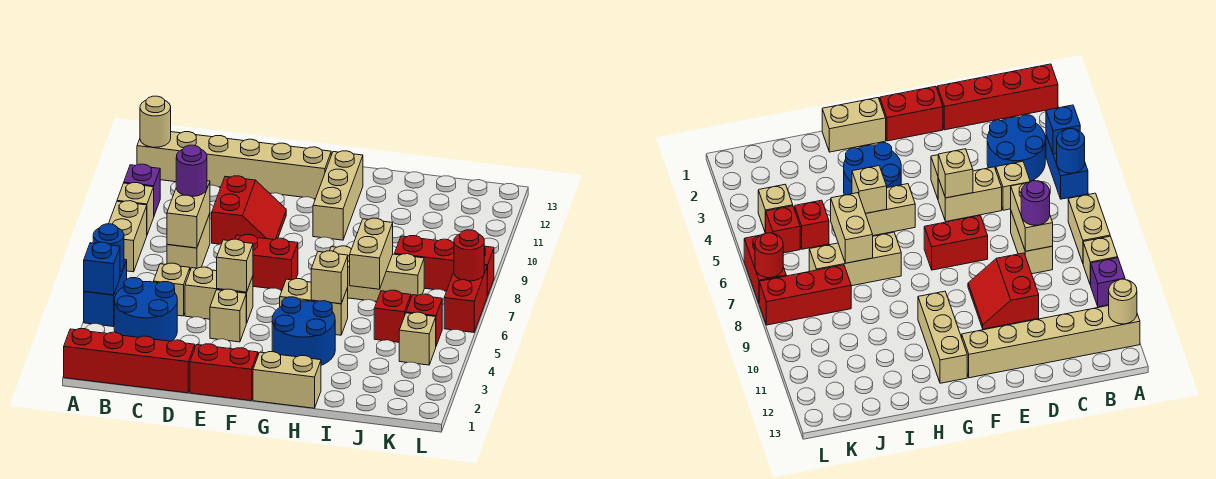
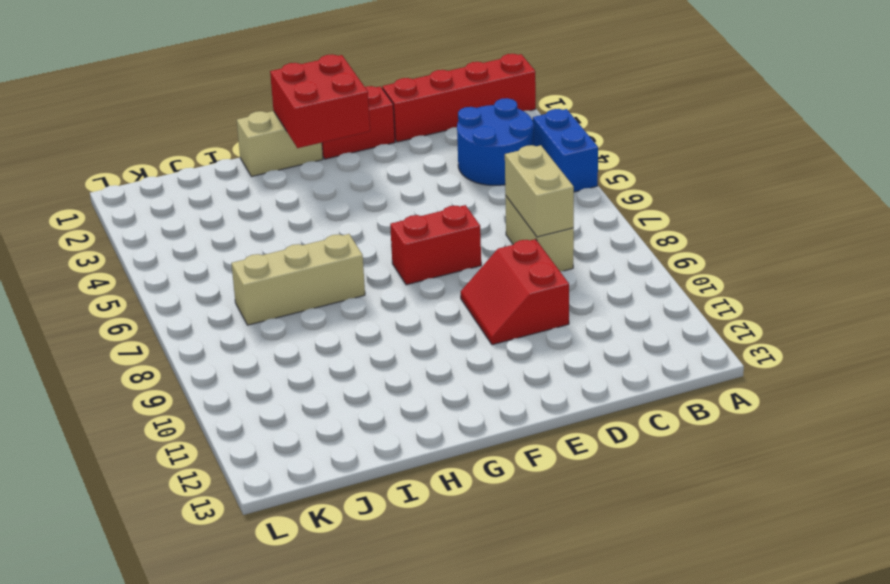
red 2x2 brick [270,54,370,148] -> none
none -> tan 1x2 brick [109,201,147,272]
none -> tan 1x1 brick [117,183,154,234]
none -> purple 1x1 brick [124,164,160,215]
none -> tan 1x6 brick [137,132,331,199]

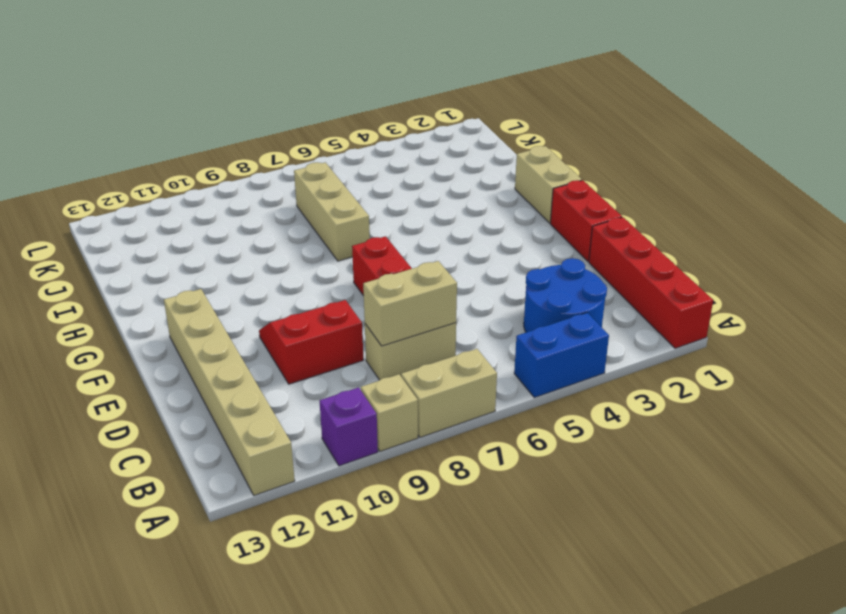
none -> tan 1x1 brick [154,263,190,316]
none -> tan 1x2 brick [185,267,253,323]
none -> tan 1x1 brick [210,289,246,342]
none -> blue 2x2 round brick [272,297,335,365]

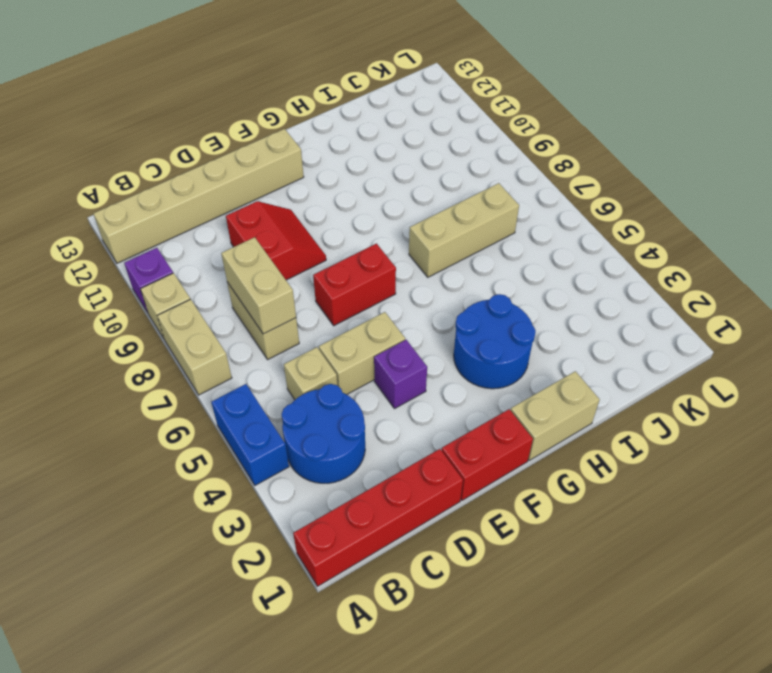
purple 1x1 brick [374,340,427,409] -> tan 1x1 brick [210,289,246,342]
none -> tan 1x2 brick [280,279,348,335]
none -> tan 1x3 brick [313,151,363,240]
none -> red 1x1 brick [374,290,411,342]
none -> red 1x3 brick [395,236,494,296]

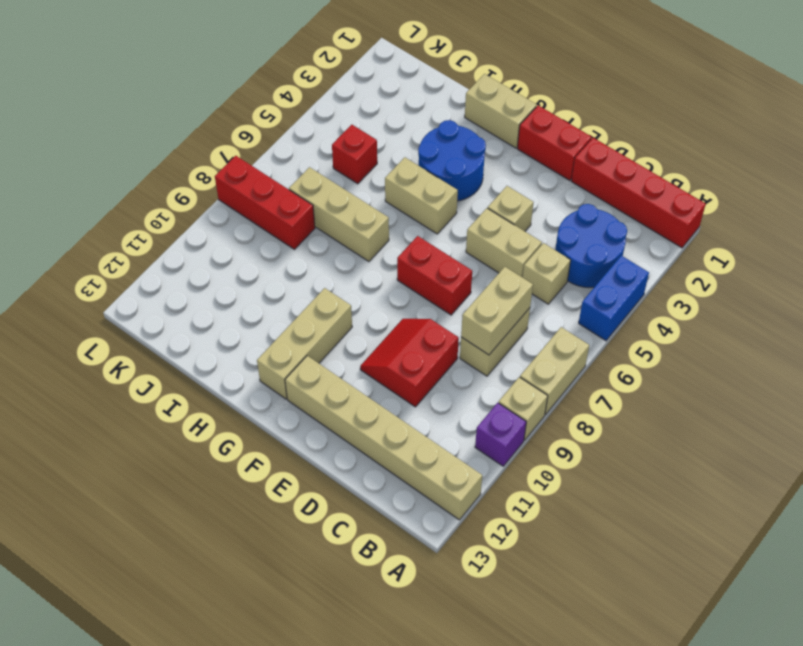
none -> tan 1x1 brick [399,312,436,365]
none -> red 1x1 brick [406,294,442,346]
none -> red 1x2 brick [444,265,487,332]
none -> blue 1x1 brick [84,242,120,295]

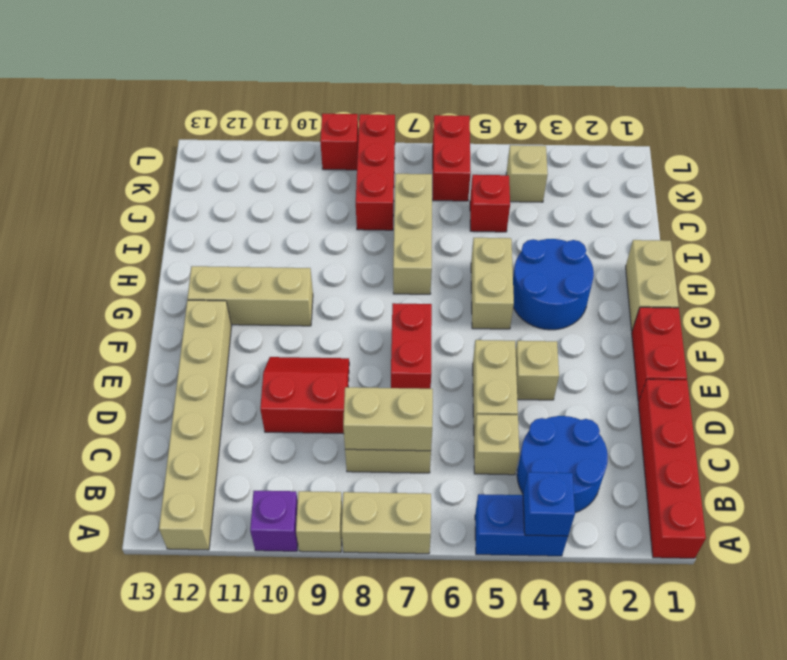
red 1x2 brick [433,115,471,201] -> red 1x2 brick turned to [444,265,487,332]
red 1x1 brick [320,114,358,170] -> red 1x1 brick moved to [406,294,442,346]
none -> blue 1x1 round brick [93,224,124,272]
none -> tan 1x1 round brick [140,96,171,147]
none -> tan 1x1 brick [217,239,253,292]
none -> tan 1x1 brick [311,251,348,304]

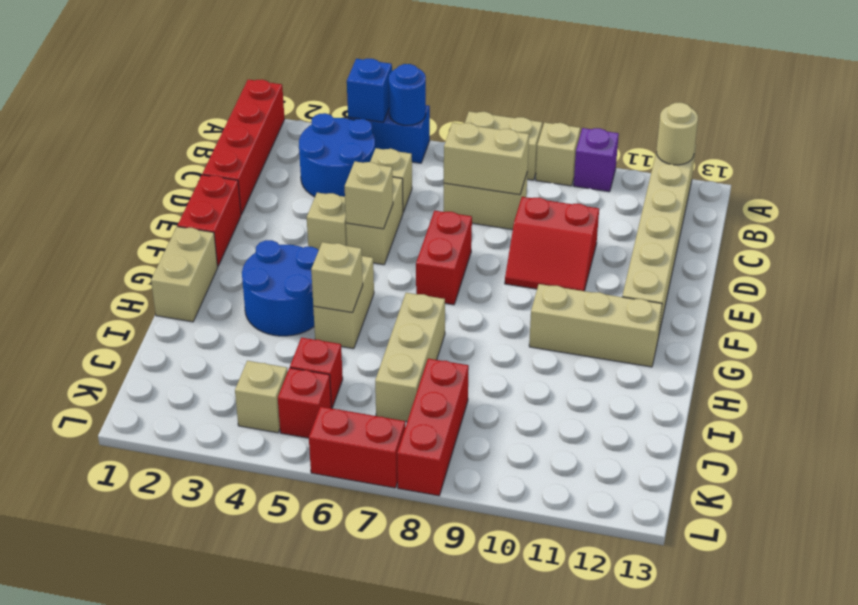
none -> tan 1x2 brick [350,218,393,289]
none -> red 1x1 round brick [454,230,484,281]
none -> purple 1x1 round brick [176,145,207,196]

